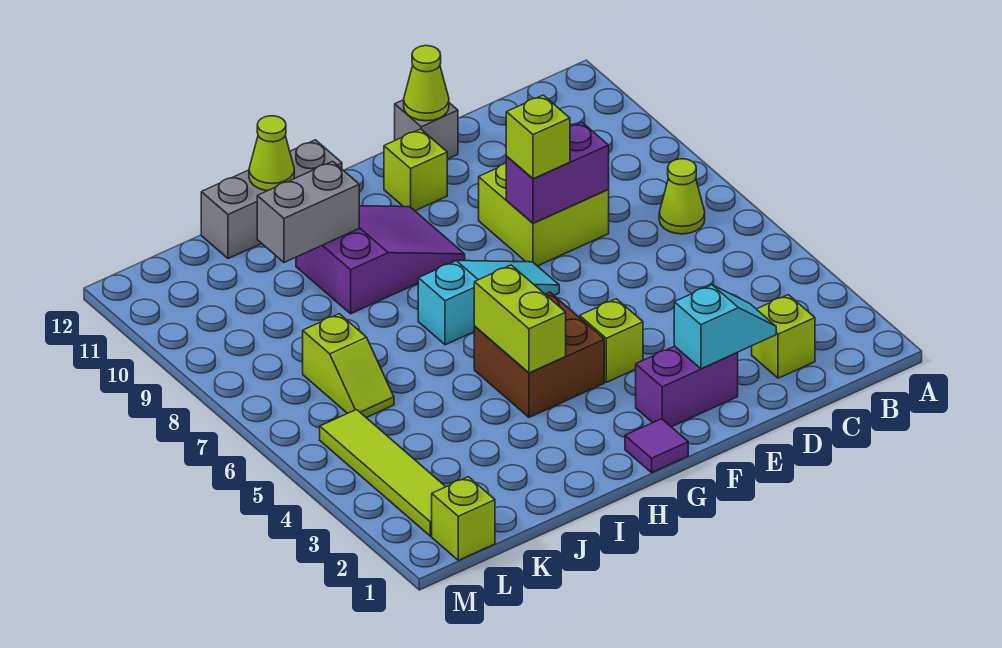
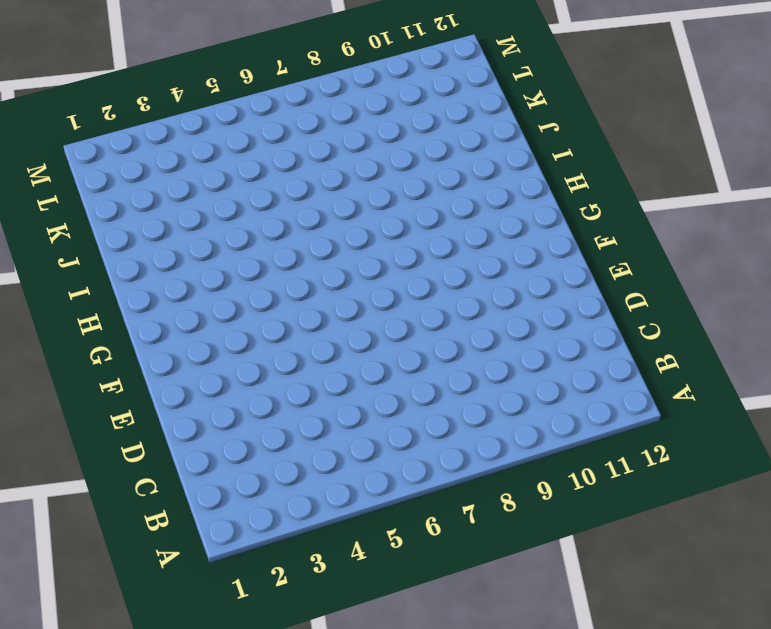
none -> lime 1x1 cone [659,159,705,234]
none -> lime 1x1 brick [752,295,815,378]
none -> lime 2x2 brick [479,164,609,266]

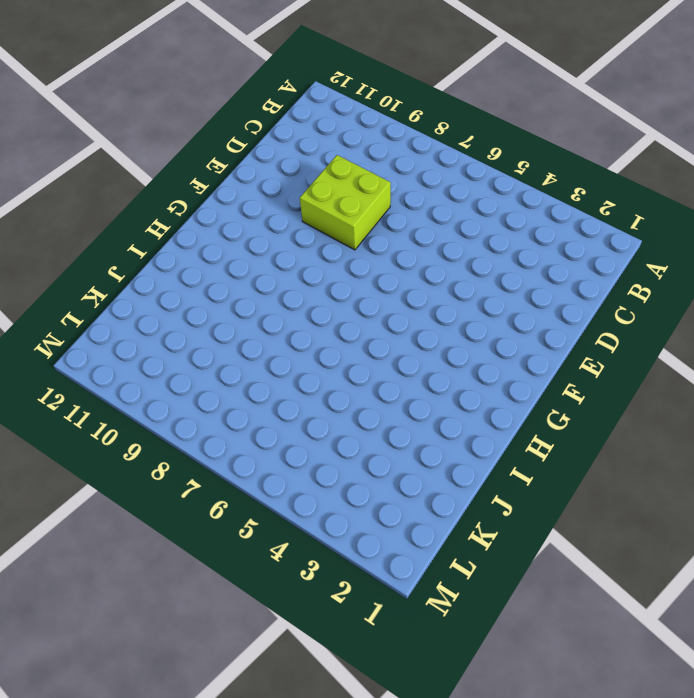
none -> lime 1x1 cone [659,159,705,234]
none -> lime 1x1 brick [752,295,815,378]
none -> purple 1x2 brick [636,346,738,427]

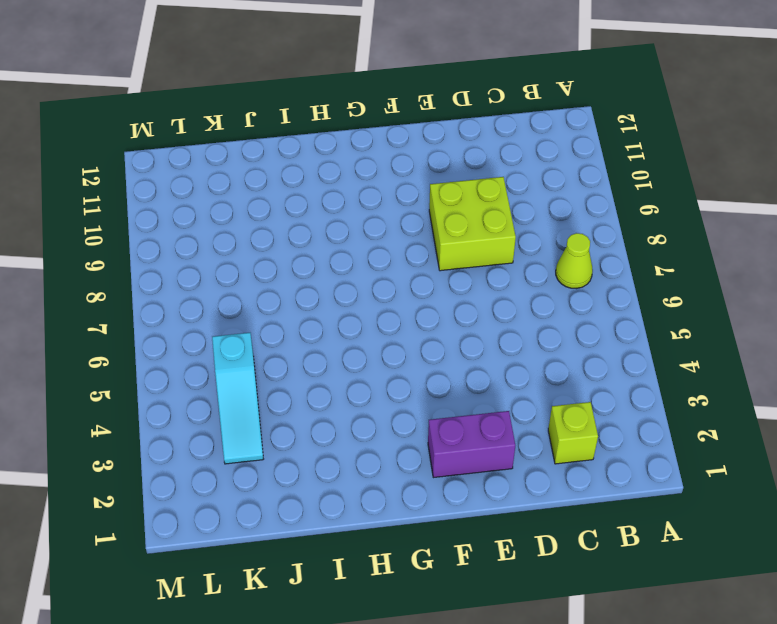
cyan 1x3 slope [212,333,263,464] -> cyan 1x3 slope turned to [418,261,559,345]
none -> grey 1x1 brick [395,100,458,159]
none -> lime 1x1 brick [580,299,643,382]
none -> lime 1x1 brick [384,129,447,211]

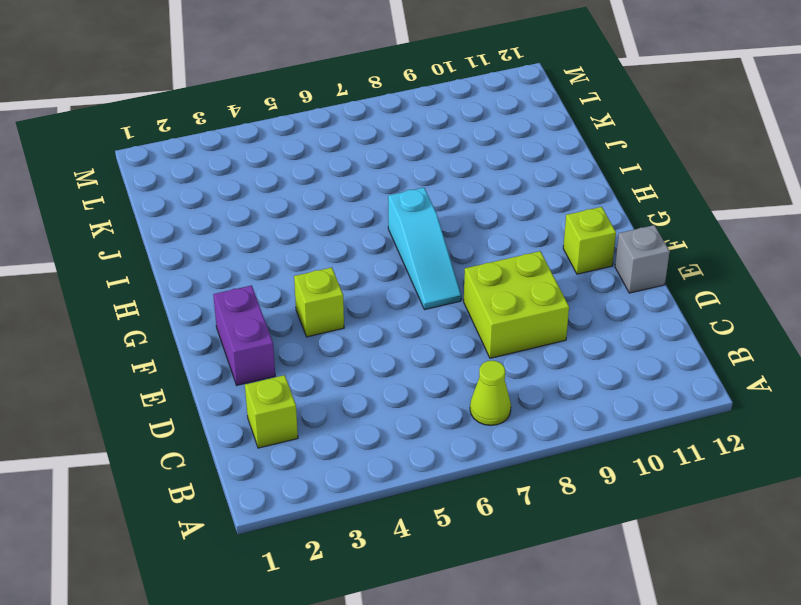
none -> purple 1x1 tile [625,419,688,473]
none -> brown 2x2 brick [474,292,604,417]
none -> purple 2x3 slope [296,206,465,314]

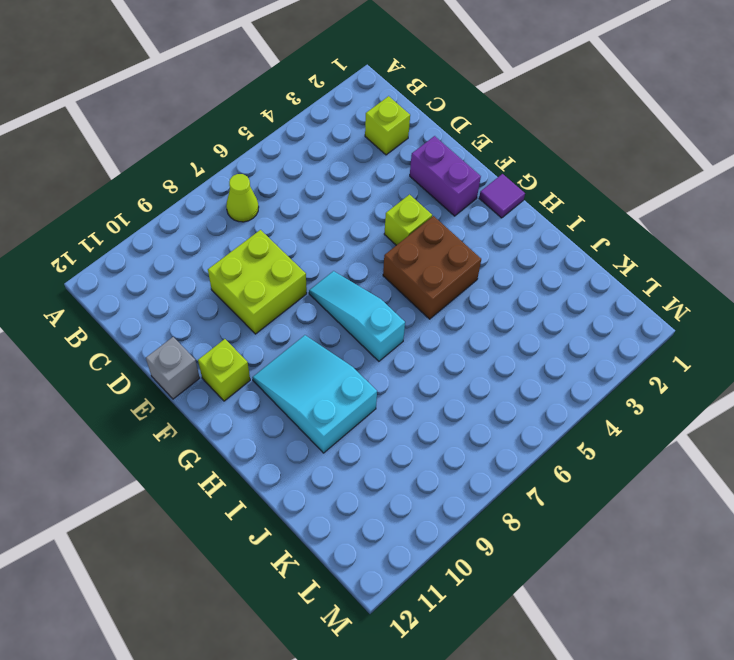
cyan 2x3 slope [252,335,377,453] -> purple 2x3 slope [296,206,465,314]
none -> grey 1x3 brick [201,140,342,259]
none -> lime 1x2 slope [303,314,394,418]
none -> lime 1x1 brick [432,477,495,560]

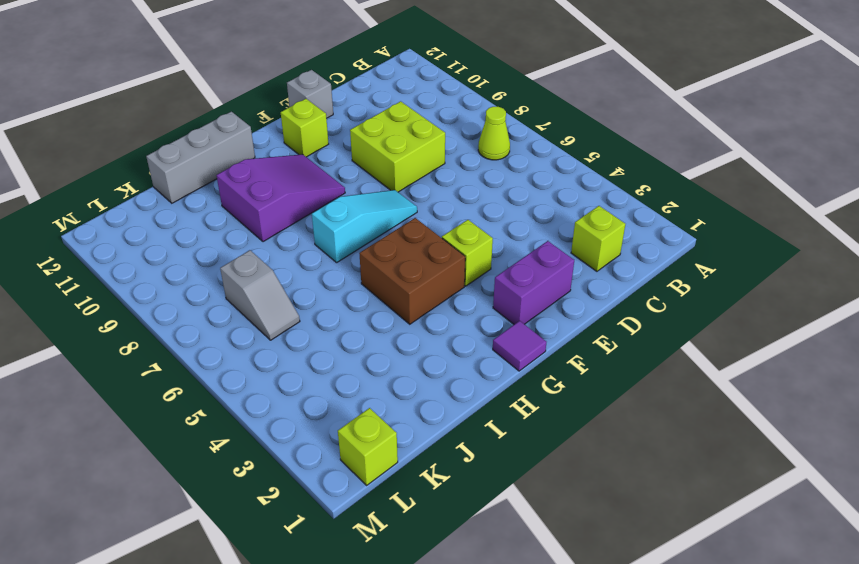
grey 1x2 slope [220,250,300,340] -> lime 1x2 slope [303,314,394,418]
none -> lime 1x4 tile [320,410,446,536]
none -> cyan 1x2 slope [674,285,776,369]
none -> purple 1x2 brick [506,122,609,223]

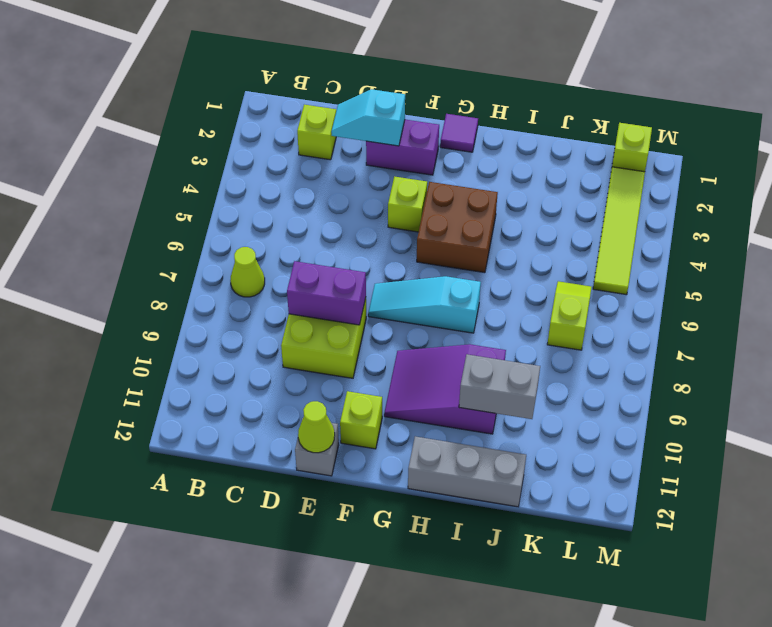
none -> lime 1x2 brick [474,265,566,373]
none -> lime 1x1 cone [249,116,294,191]
none -> lime 1x1 brick [506,95,570,179]

